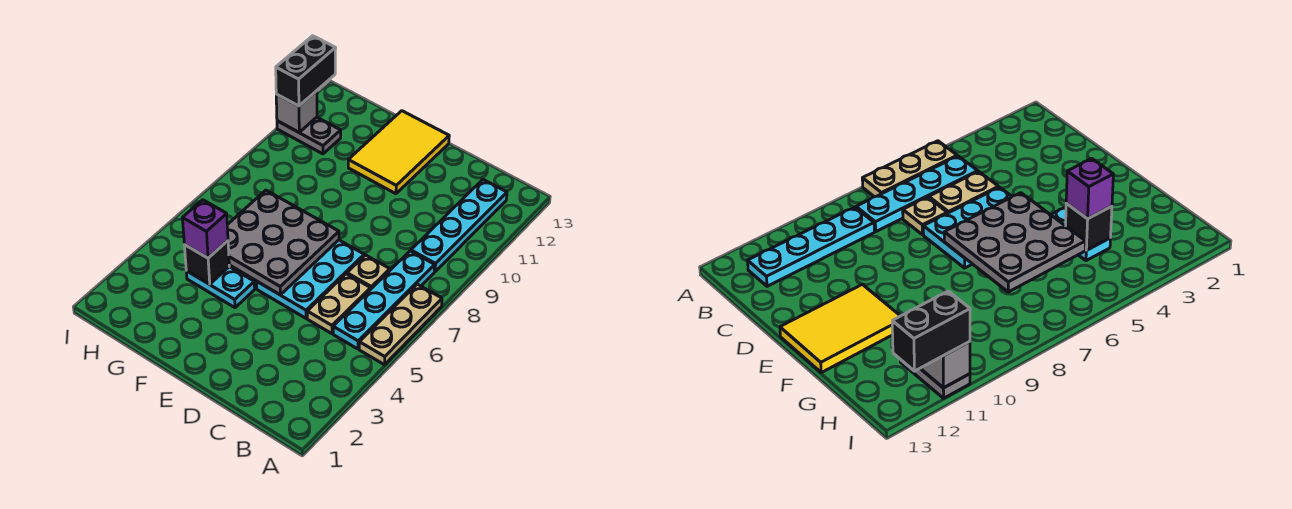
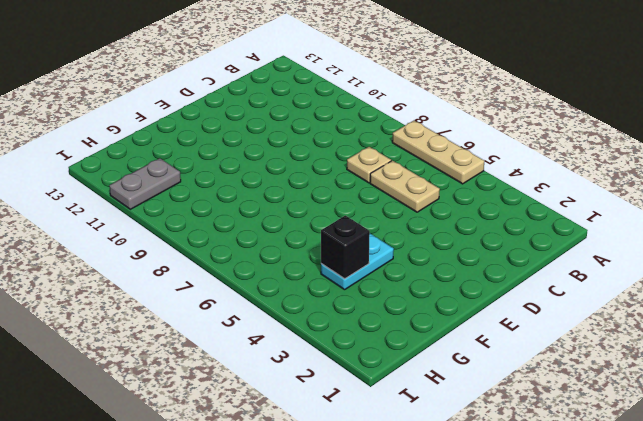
none -> cyan 1x4 plate [333,251,435,349]
none -> cyan 1x4 plate [411,180,507,272]
none -> cyan 2x3 plate [257,240,364,318]

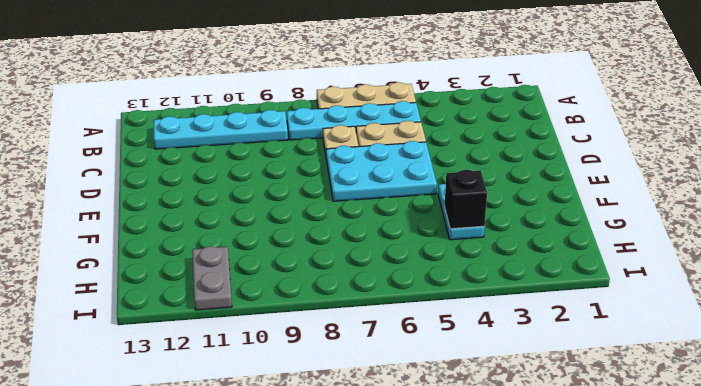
none -> yellow 2x3 tile [348,111,449,194]
none -> grey 3x3 plate [227,190,339,295]
none -> grey 1x1 brick [276,91,317,132]

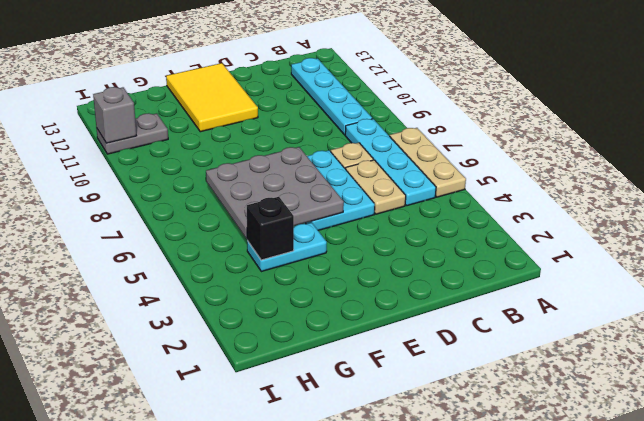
none -> purple 1x1 brick [182,200,228,258]
none -> black 1x2 brick [276,36,336,106]

